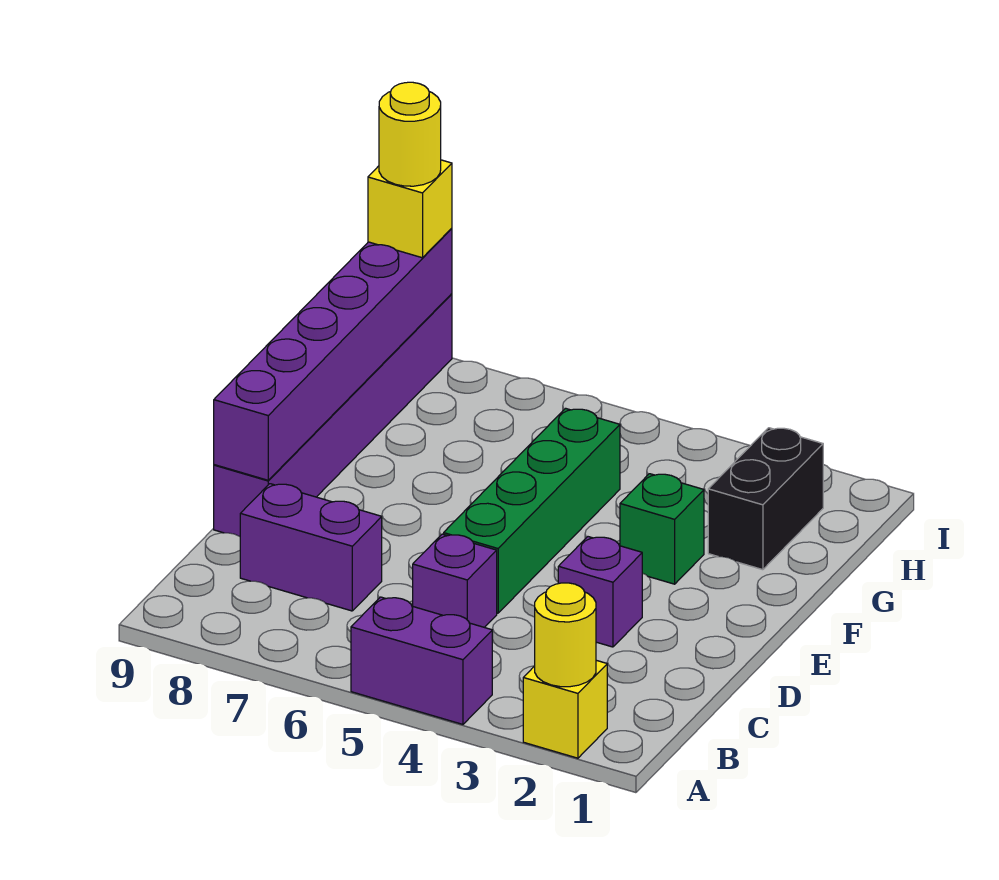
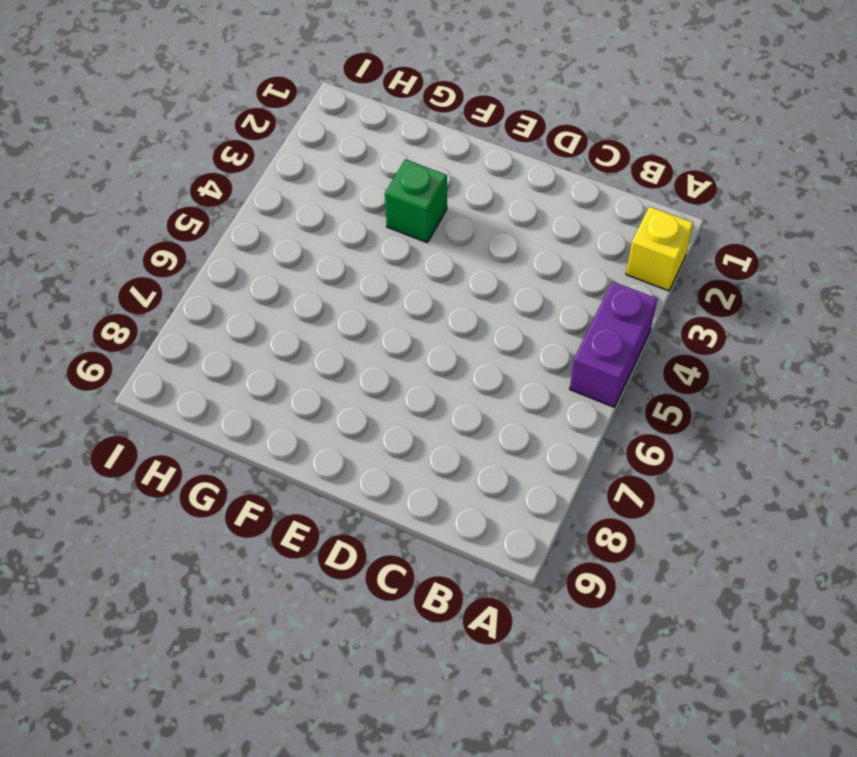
none -> purple 1x1 brick [413,534,497,627]
none -> purple 1x2 brick [240,484,382,611]
none -> purple 1x1 brick [558,537,642,647]

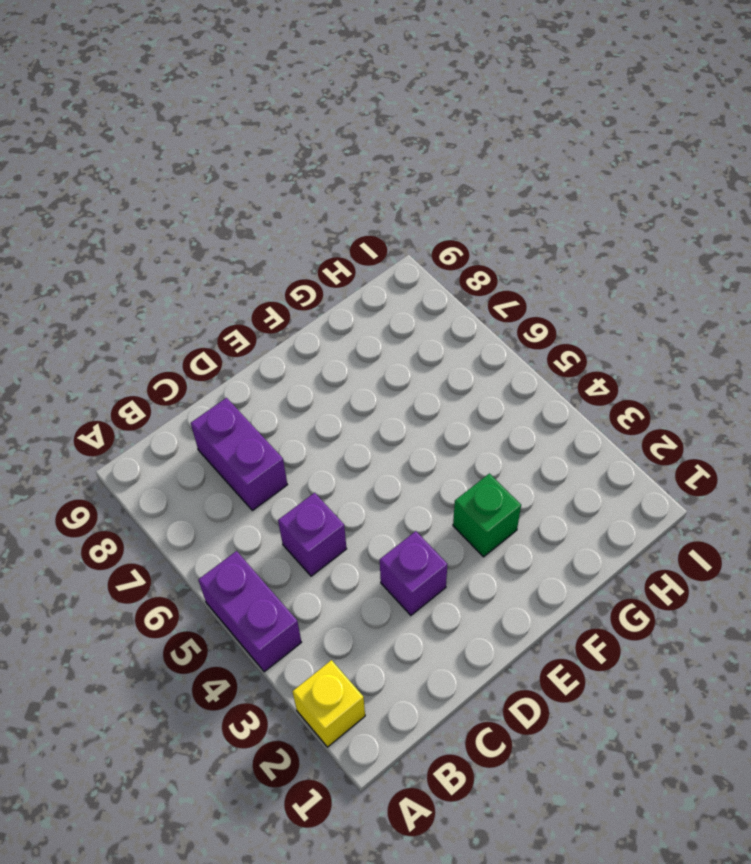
none -> green 1x4 brick [444,408,620,613]
none -> purple 1x6 brick [214,294,452,536]
none -> black 1x2 brick [708,428,823,570]

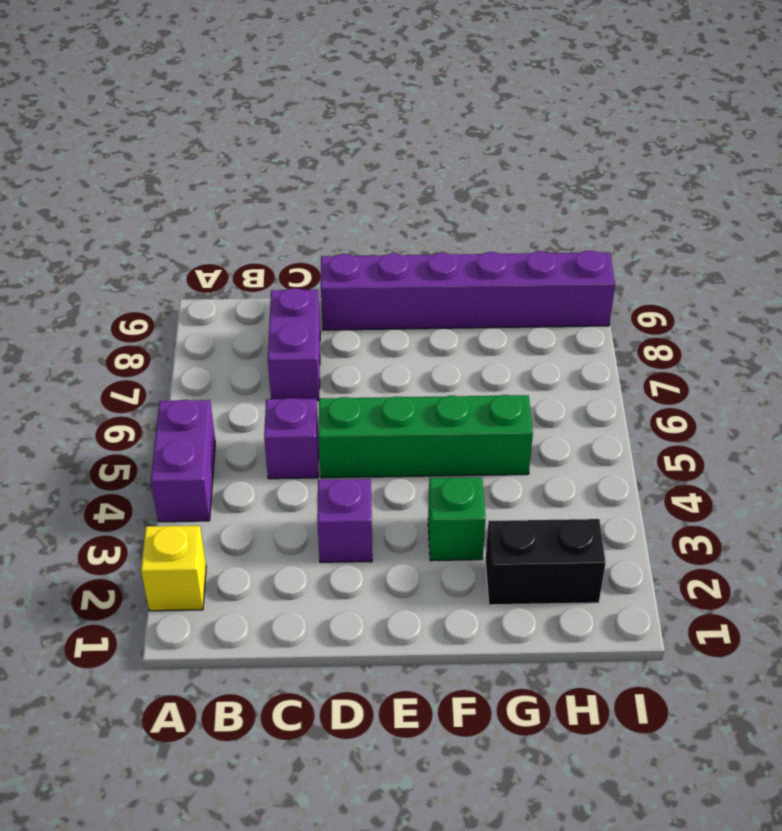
none -> yellow 1x1 round brick [535,583,596,687]
none -> purple 1x6 brick [214,228,452,480]
none -> yellow 1x1 brick [368,160,452,258]

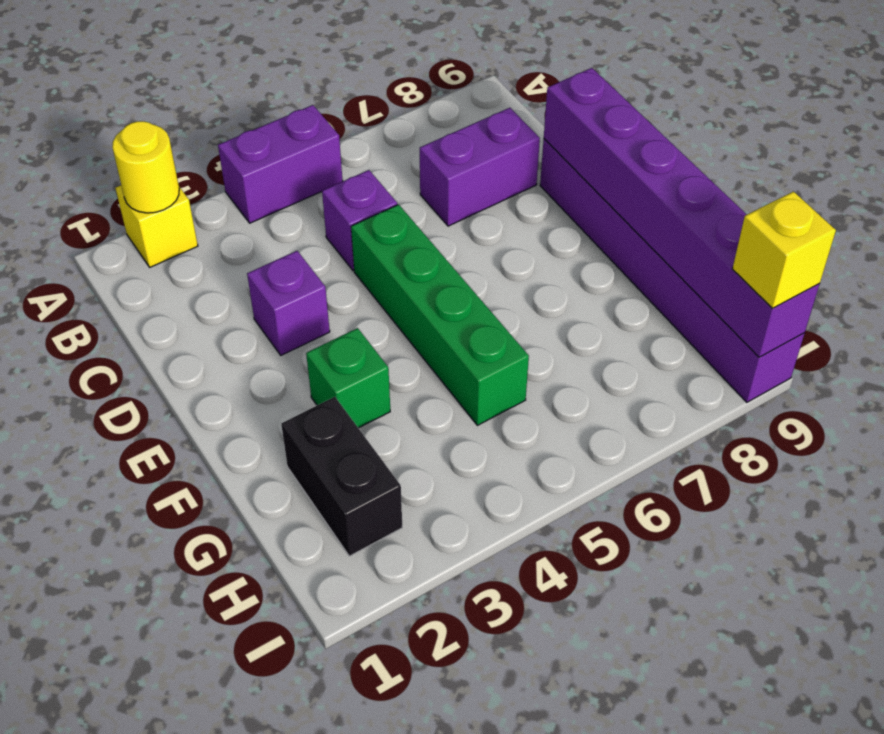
none -> yellow 1x1 round brick [379,82,441,186]

